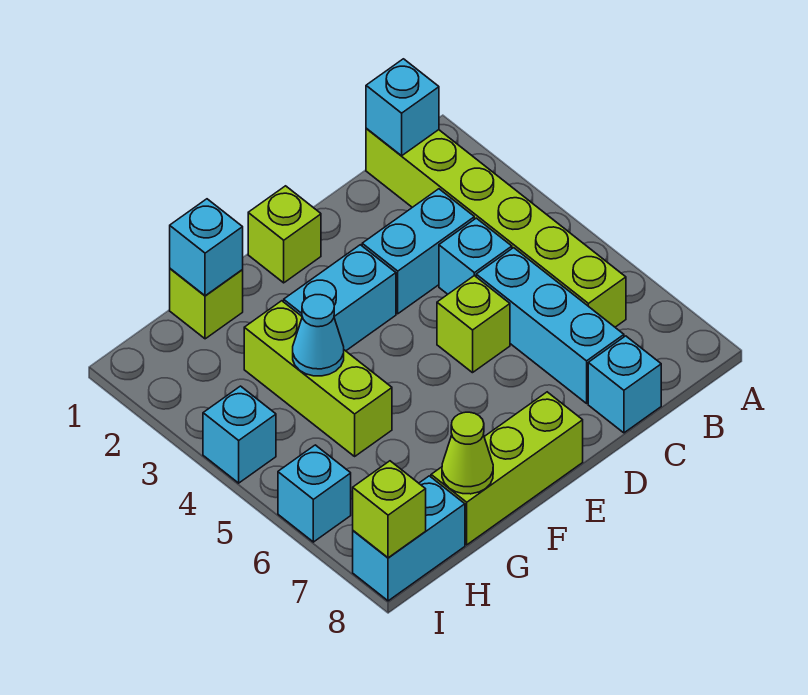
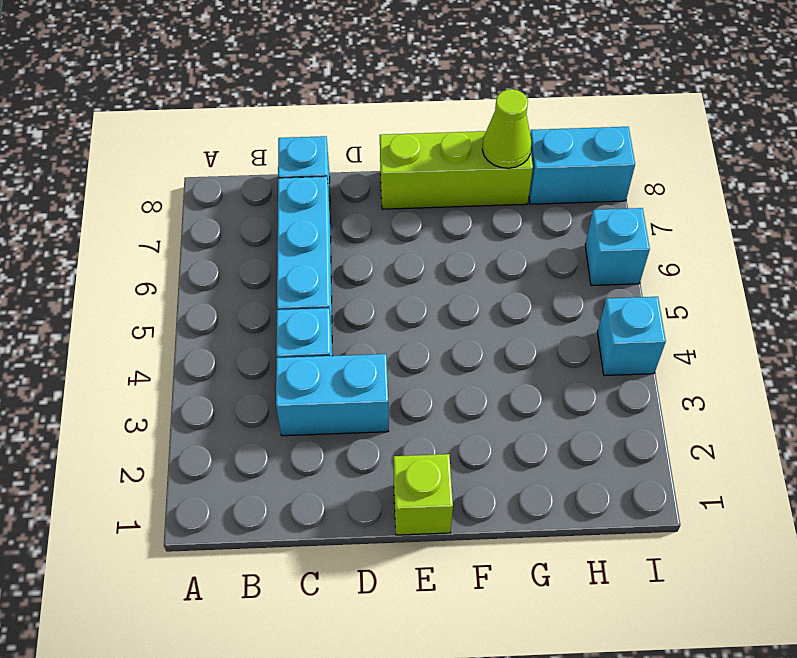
none -> lime 1x6 brick [366,129,626,327]
none -> lime 1x1 brick [437,276,510,373]
none -> cyan 1x2 brick [284,245,396,351]

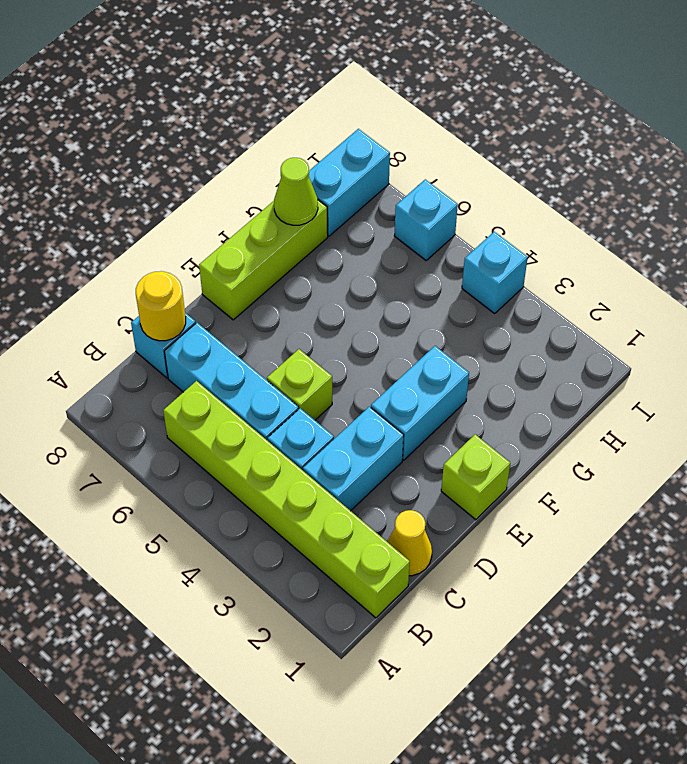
yellow 1x1 cone [387,510,432,576] -> none
yellow 1x1 round brick [136,271,186,341] -> none
none -> lime 1x1 brick [170,269,243,339]
none -> lime 1x3 brick [244,301,392,456]
none -> cyan 1x1 brick [366,59,439,156]

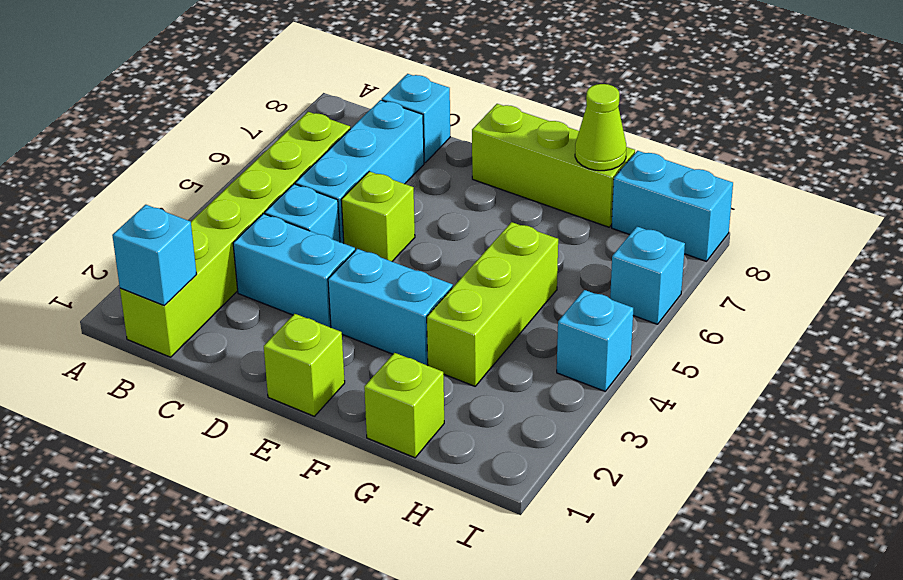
none -> cyan 1x1 brick [170,199,243,296]
none -> cyan 1x1 cone [293,295,344,376]
none -> lime 1x1 brick [353,461,426,558]

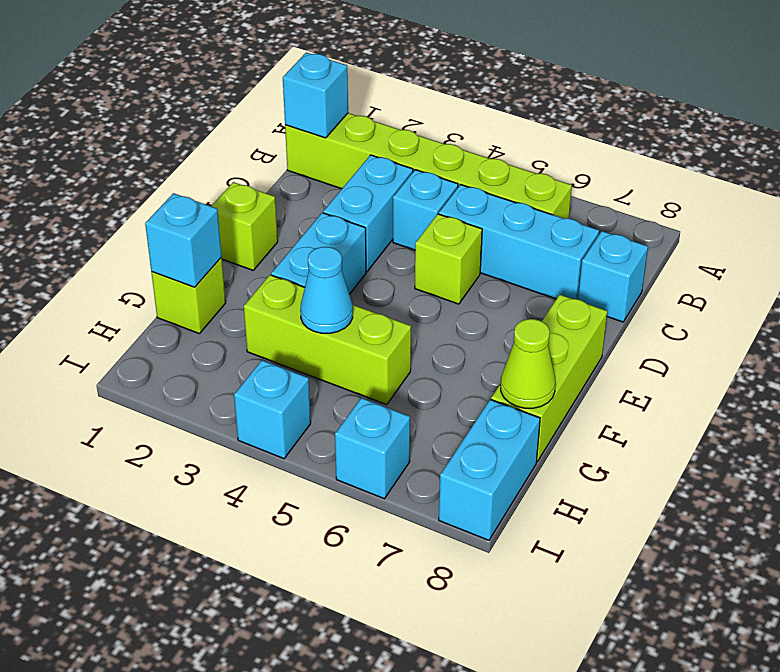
none -> lime 1x1 brick [353,461,426,558]

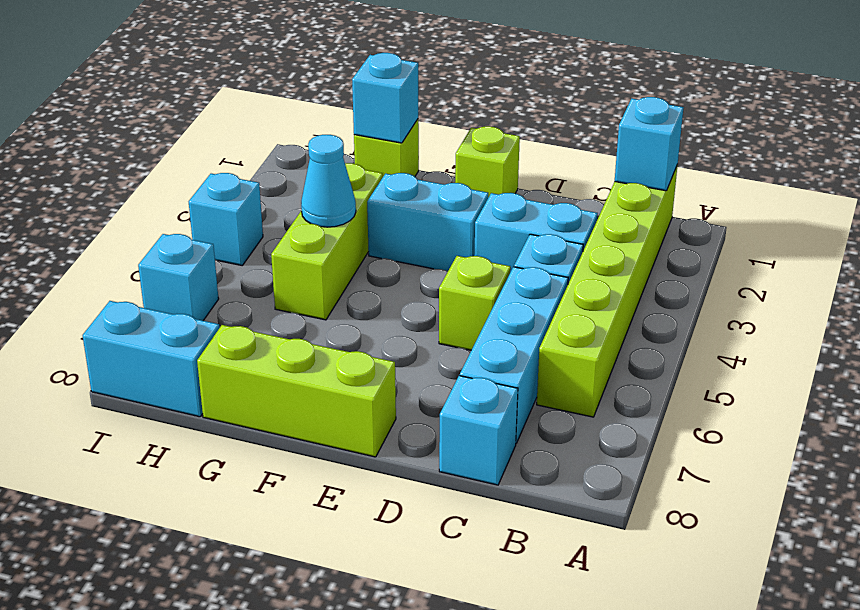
none -> lime 1x1 cone [442,412,493,494]
none -> lime 1x1 brick [353,461,426,558]

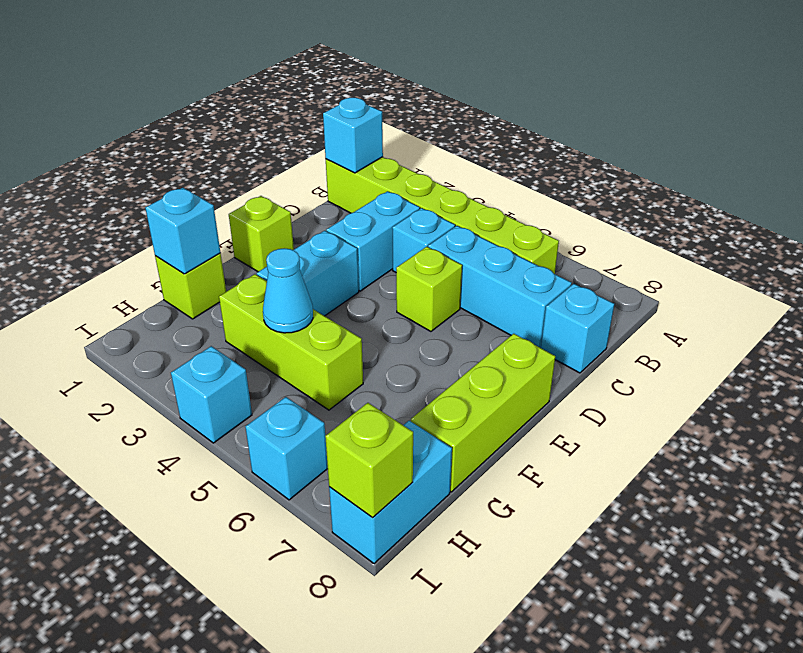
none -> lime 1x1 cone [442,412,493,494]

